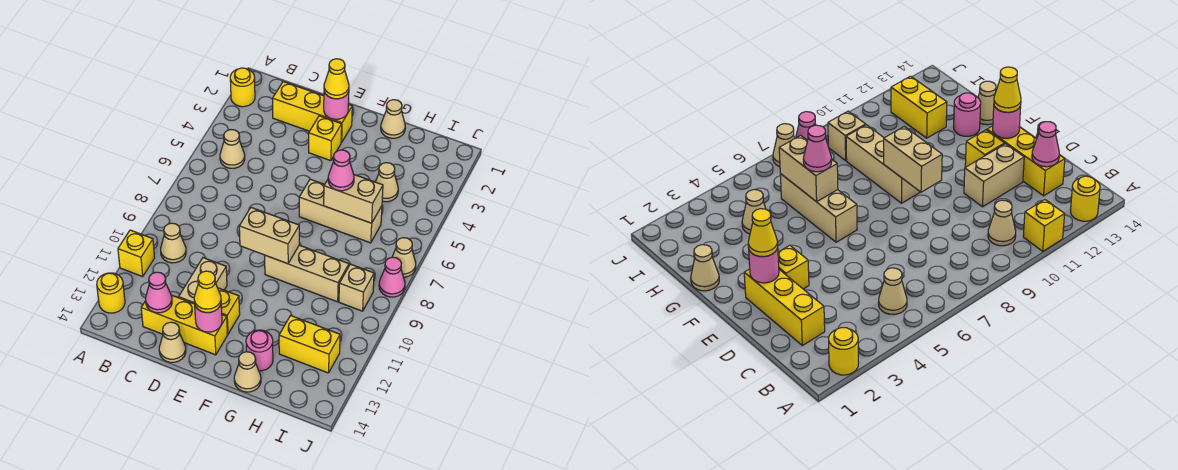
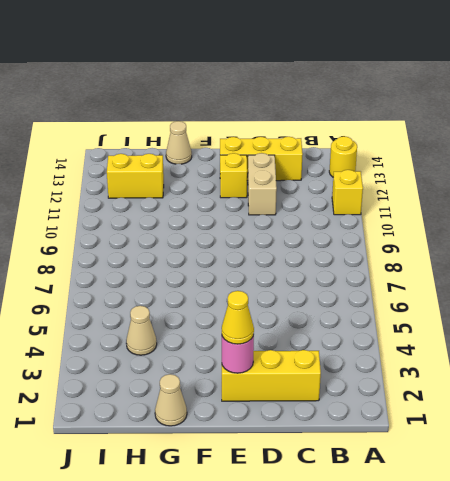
none -> yellow 1x1 round brick [230,68,255,107]
none -> tan 1x1 cone [220,130,245,168]
none -> tan 1x1 cone [161,223,186,263]

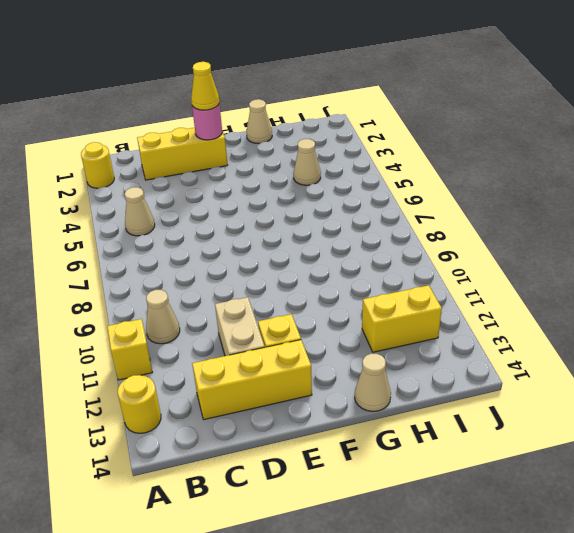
none -> tan 1x1 cone [159,322,186,362]
none -> yellow 1x1 brick [309,116,342,161]
none -> tan 1x3 brick [299,179,382,243]

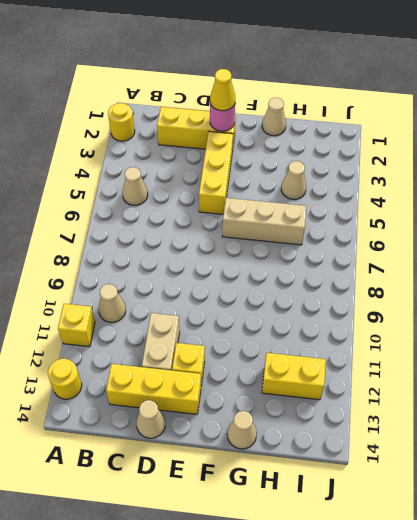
yellow 1x3 brick [199,131,233,214] -> yellow 1x1 brick [309,116,342,161]
none -> tan 1x3 brick [265,245,349,302]
none -> pink 1x1 round brick [246,330,273,371]
none -> tan 1x1 brick [339,264,374,311]

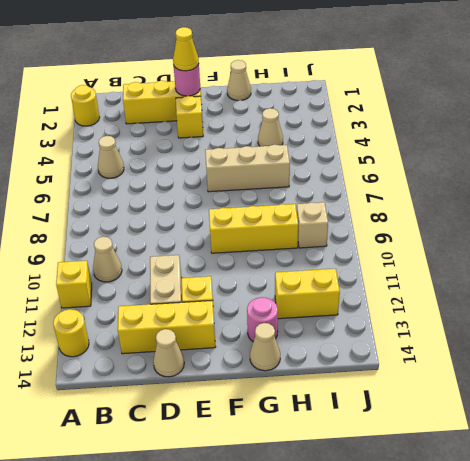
yellow 1x3 brick [209,204,298,253] -> tan 1x3 brick [265,245,349,302]
none -> tan 1x1 cone [392,238,416,277]
none -> pink 1x1 cone [379,257,405,297]
none -> pink 1x1 cone [146,272,172,313]

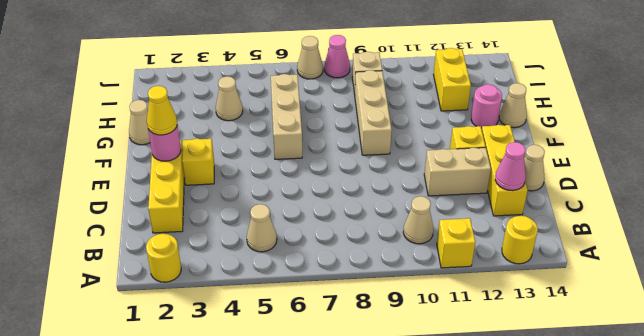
none -> tan 1x2 brick [239,208,299,264]
none -> pink 1x1 round brick [195,305,222,332]
none -> tan 1x2 brick [324,175,383,223]

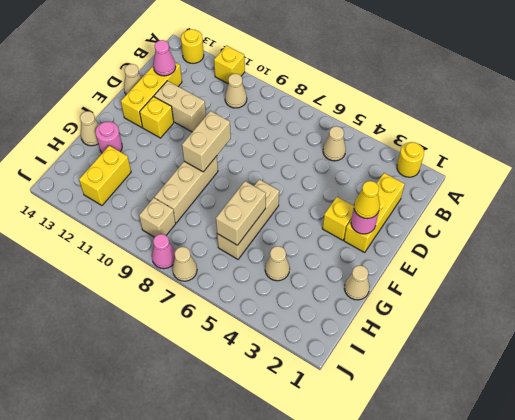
none -> pink 1x1 round brick [195,305,222,332]
none -> yellow 1x1 cone [194,271,221,313]
none -> pink 1x1 cone [328,150,354,191]

